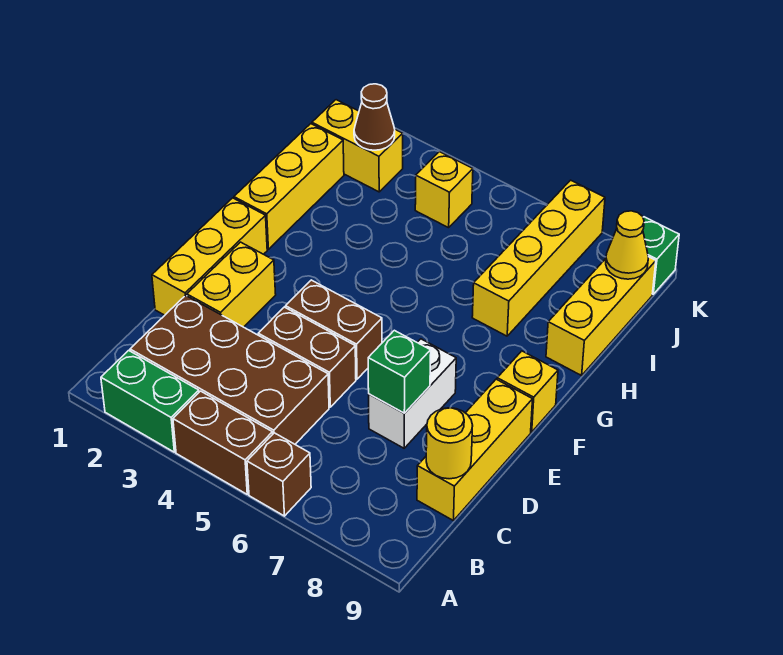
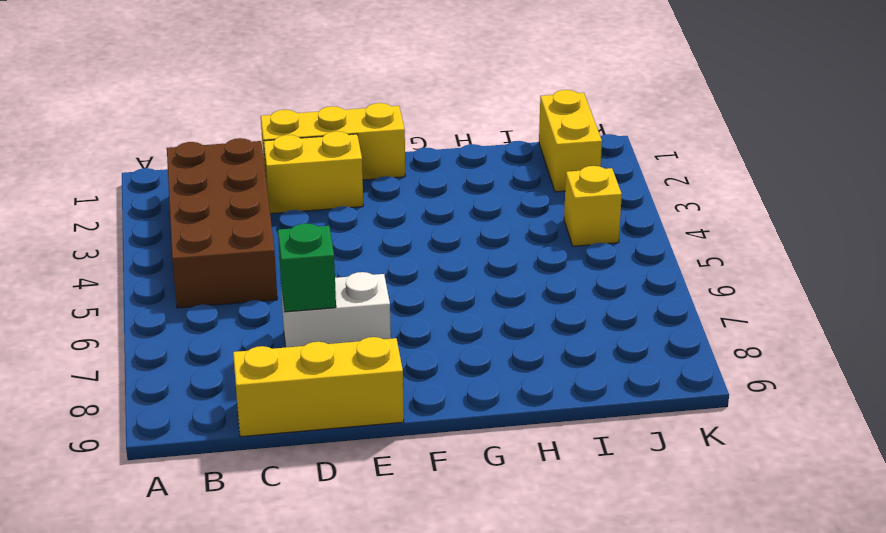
none -> green 1x2 brick [101,350,199,452]
none -> brown 1x2 brick [173,391,273,494]
none -> brown 1x1 brick [247,433,311,516]

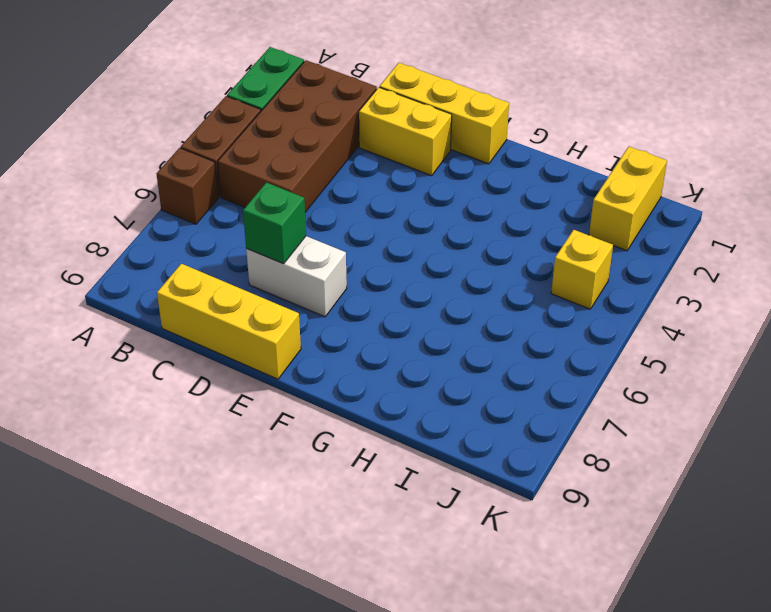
none -> brown 1x2 brick [258,307,356,407]
none -> brown 1x2 brick [286,280,382,379]
none -> yellow 1x1 brick [497,351,558,432]

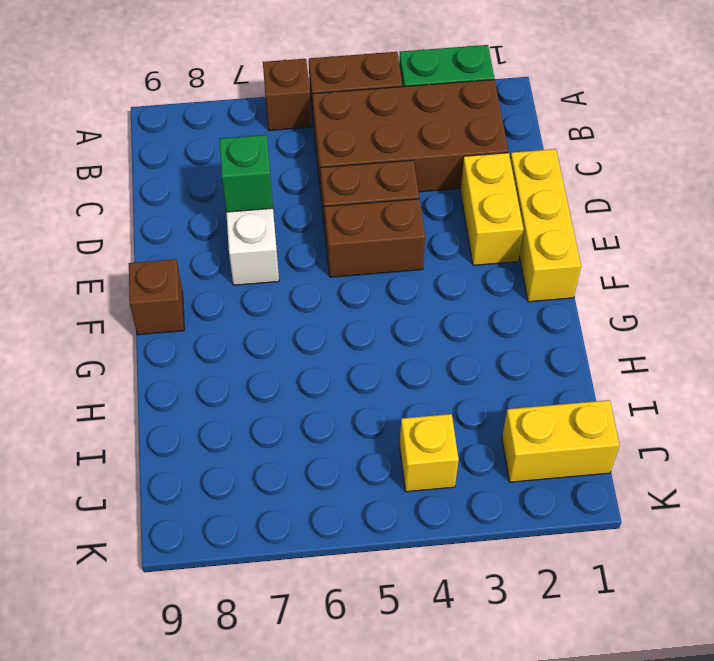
brown 1x1 brick [129,259,184,335] -> yellow 1x1 brick [497,351,558,432]
none -> yellow 1x3 brick [417,379,533,521]
none -> yellow 1x3 brick [234,124,344,249]
none -> yellow 1x4 brick [472,180,605,336]

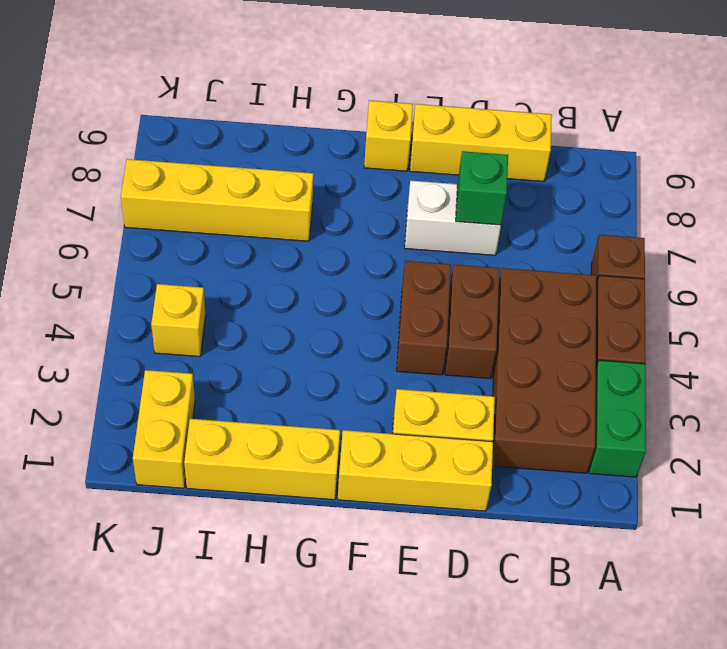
none -> yellow 1x3 brick [546,257,656,376]
none -> green 1x1 brick [643,217,679,294]
none -> yellow 1x1 round brick [426,408,473,479]

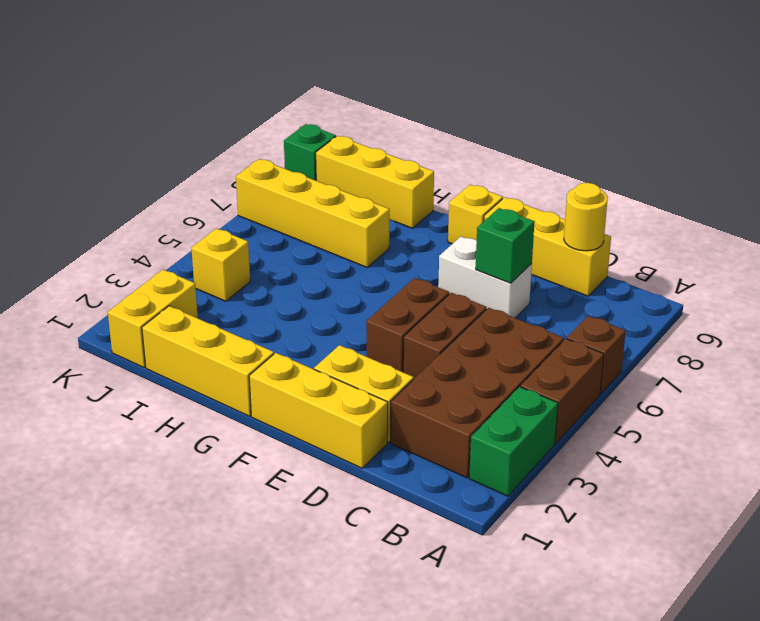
none -> brown 1x1 cone [354,84,395,150]
none -> yellow 1x1 cone [606,211,648,279]

